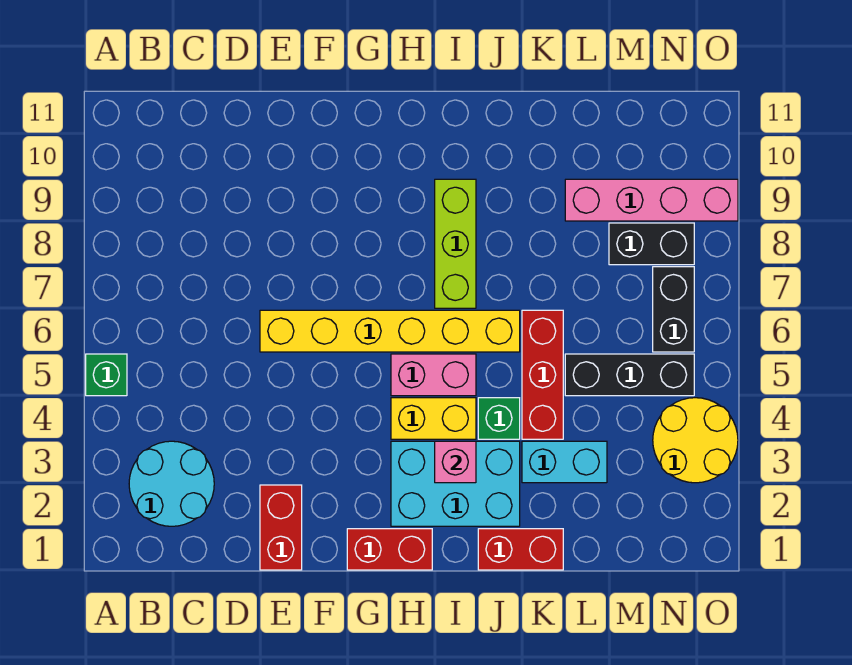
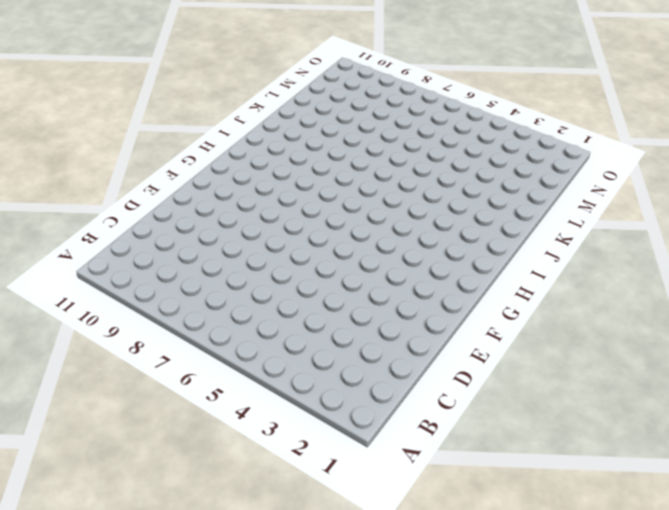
none -> green 1x1 brick [86,354,127,396]
none -> cyan 2x2 round brick [129,441,214,526]
none -> red 1x2 brick [260,485,302,570]

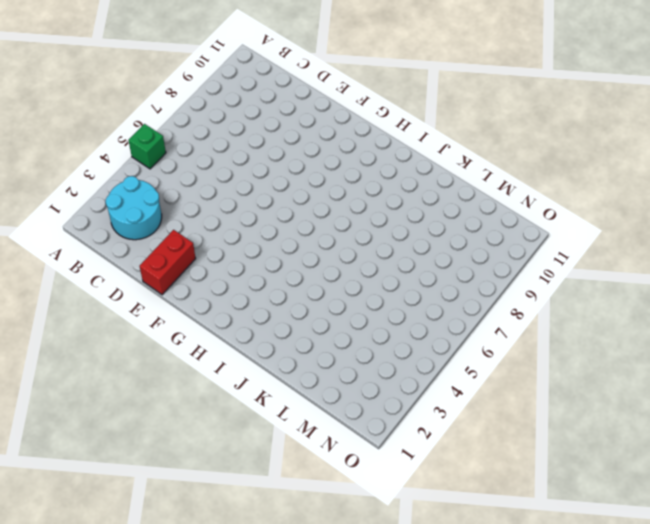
none -> yellow 1x6 brick [260,310,520,352]
none -> red 1x2 brick [347,529,432,570]
none -> cyan 2x3 brick [391,441,520,526]

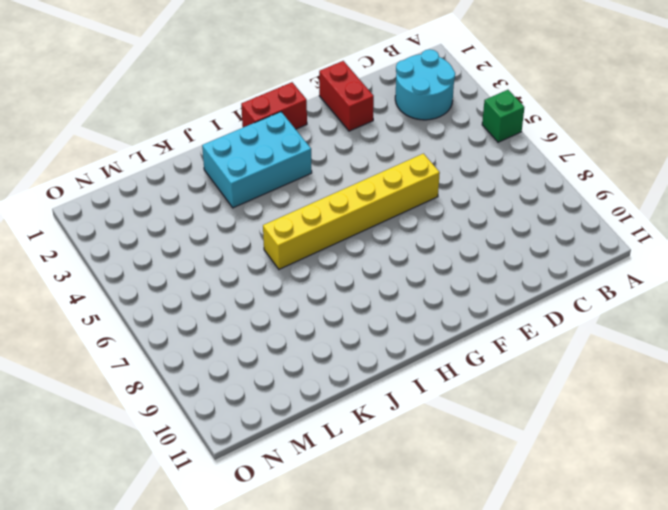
none -> yellow 1x2 brick [391,398,476,439]
none -> pink 1x2 brick [391,354,476,396]
none -> lime 1x3 brick [435,179,476,308]

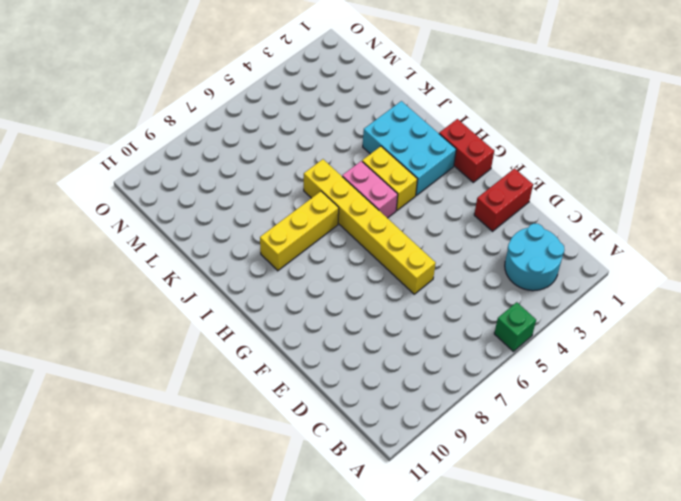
yellow 1x3 brick [260,191,339,271] -> lime 1x3 brick [435,179,476,308]
none -> red 1x2 brick [478,529,563,570]
none -> green 1x1 brick [478,398,520,439]
none -> cyan 1x2 brick [522,441,607,483]

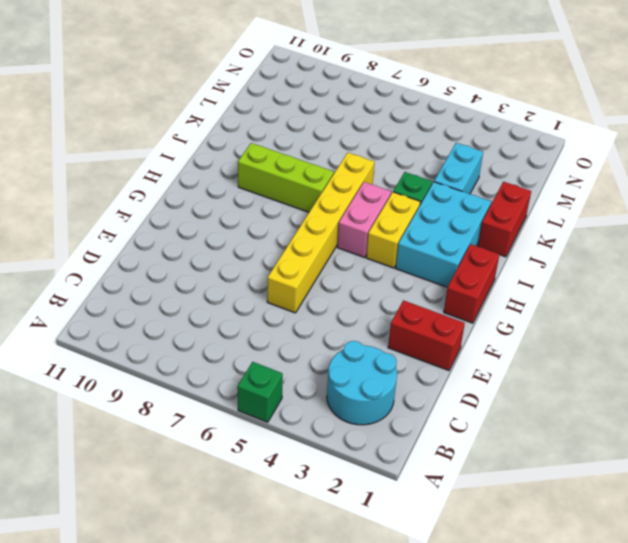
none -> red 1x3 brick [522,310,563,439]
none -> black 1x3 brick [565,354,694,396]
none -> pink 1x4 brick [565,179,738,221]

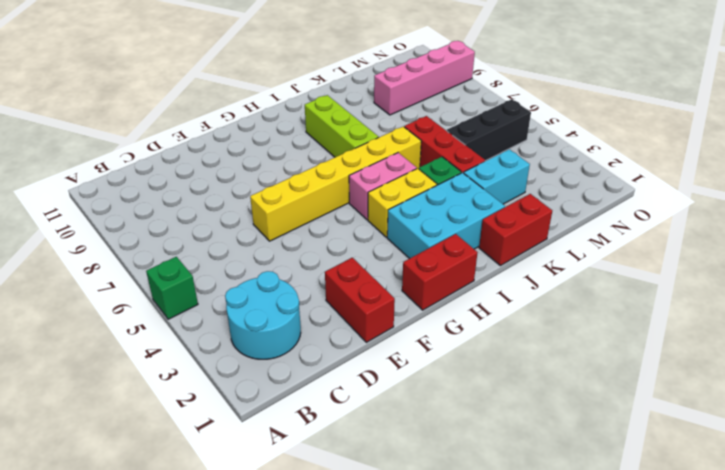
none -> black 1x2 brick [609,223,694,265]
none -> yellow 2x2 round brick [653,398,738,483]
none -> black 1x2 brick [653,267,694,352]

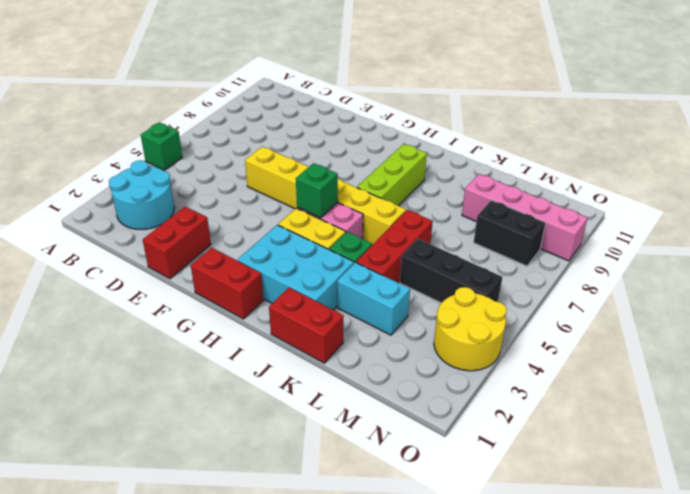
green 1x1 brick [296,163,338,218] -> none
none -> black 1x2 brick [653,267,694,352]
none -> pink 1x1 brick [435,441,476,483]

